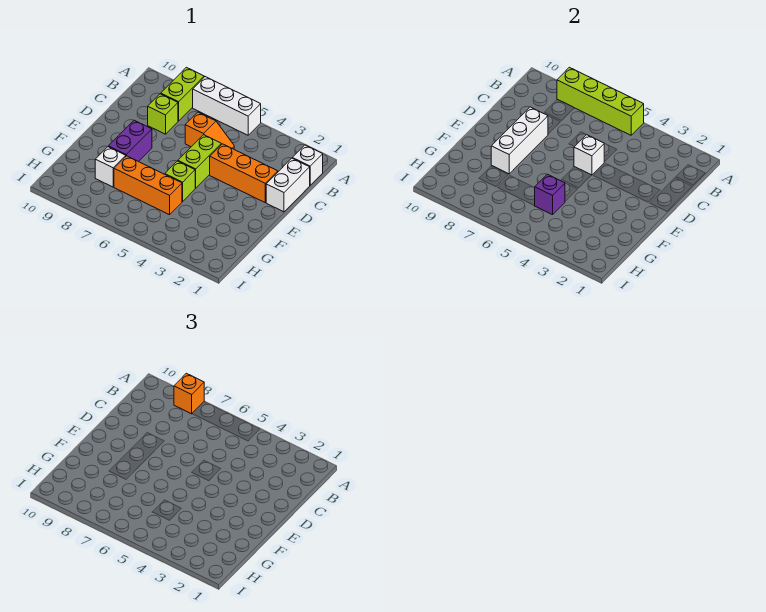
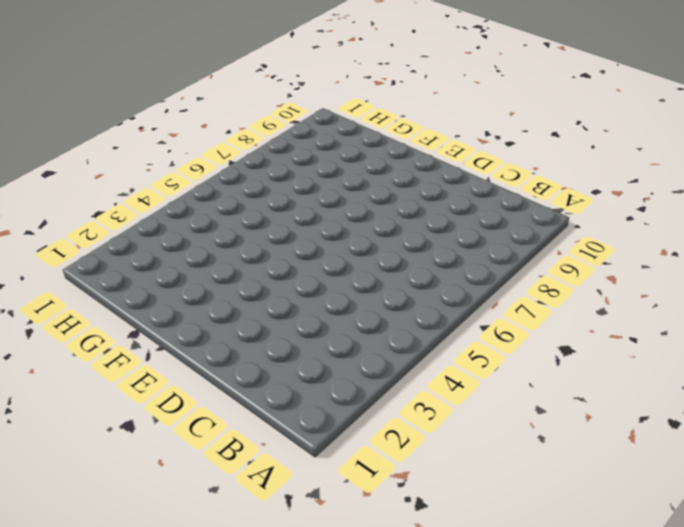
none -> white 1x3 brick [193,77,261,135]
none -> lime 1x2 brick [161,67,204,121]
none -> white 1x1 brick [293,145,323,185]

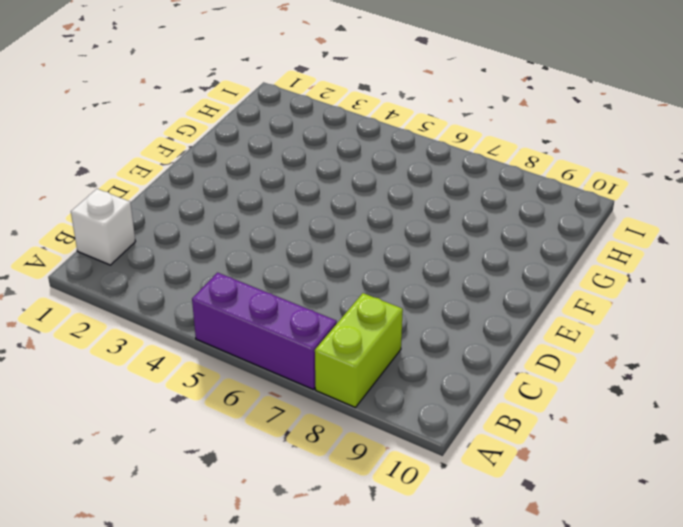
purple 1x3 brick [192,273,337,390] -> white 1x3 brick [193,77,261,135]
none -> white 1x2 brick [266,158,310,212]
none -> orange 1x2 slope [185,112,234,149]
none -> lime 1x1 brick [148,94,178,134]

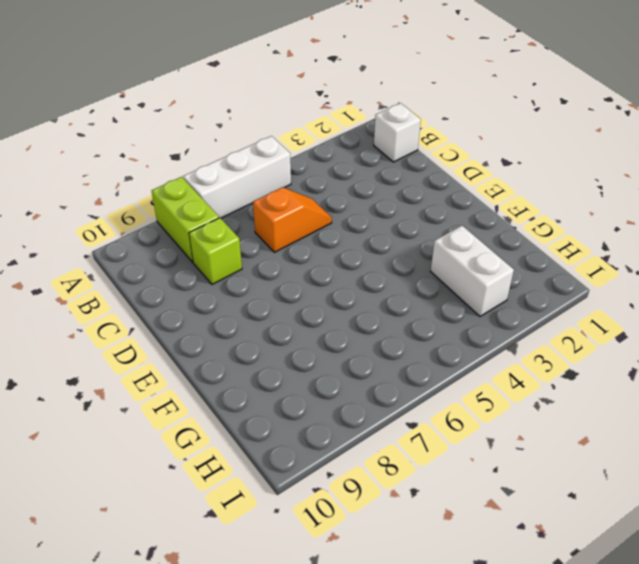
white 1x2 brick [431,226,514,316] -> white 1x2 brick moved to [266,158,310,212]
none -> orange 1x3 brick [210,144,278,202]
none -> lime 1x2 brick [178,135,221,188]
none -> purple 1x2 brick [108,120,152,162]

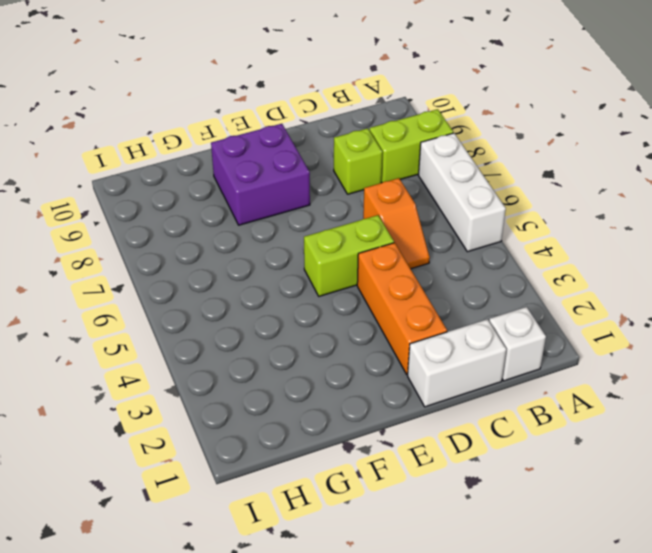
purple 2x2 brick [211,124,310,225] -> purple 1x2 brick [108,120,152,162]
none -> lime 1x1 brick [165,161,195,201]
none -> orange 1x3 brick [114,156,182,215]
none -> white 1x1 brick [95,147,126,187]

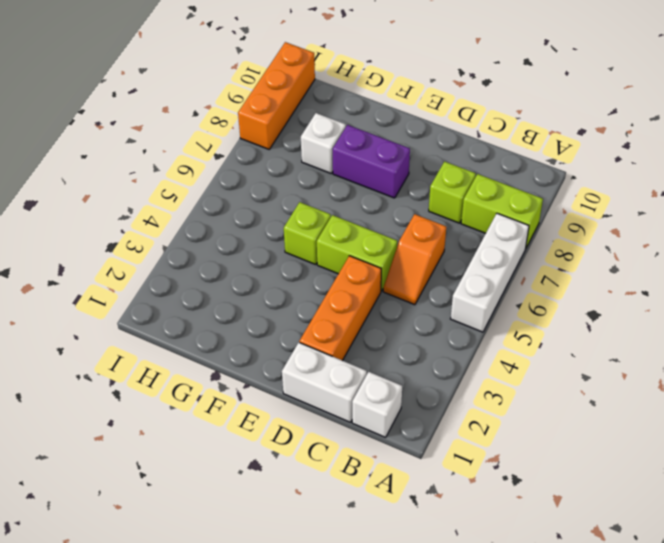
orange 1x3 brick [238,42,315,149] -> orange 1x3 brick moved to [114,156,182,215]
none -> lime 1x4 brick [557,67,644,135]
none -> white 1x1 brick [574,135,604,175]
none -> white 1x3 brick [491,107,548,174]

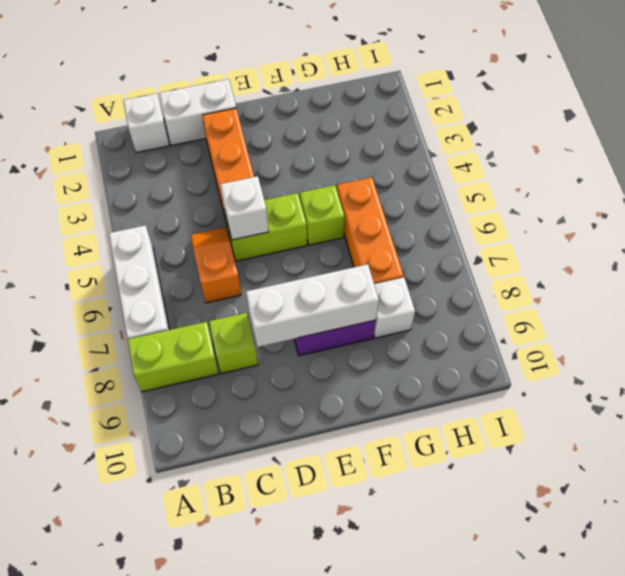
none -> lime 1x4 brick [557,67,644,135]
none -> purple 1x1 brick [534,174,565,215]
none -> orange 1x1 brick [174,373,204,414]

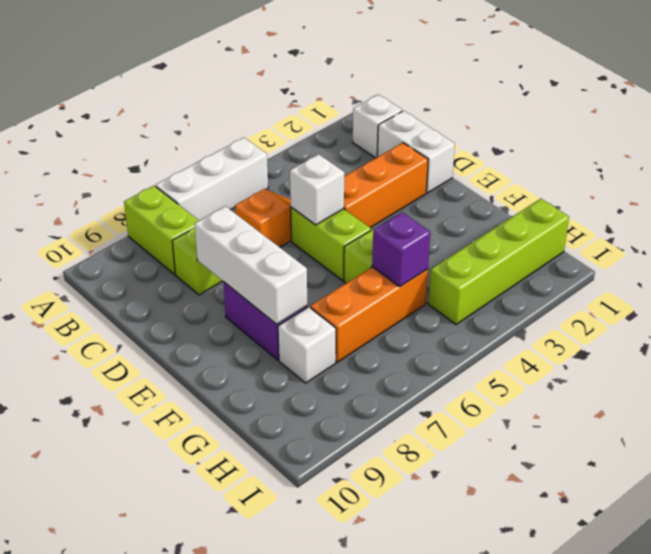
lime 1x4 brick [429,199,569,324] -> lime 1x4 brick moved to [557,67,644,135]
none -> orange 1x1 brick [174,373,204,414]

